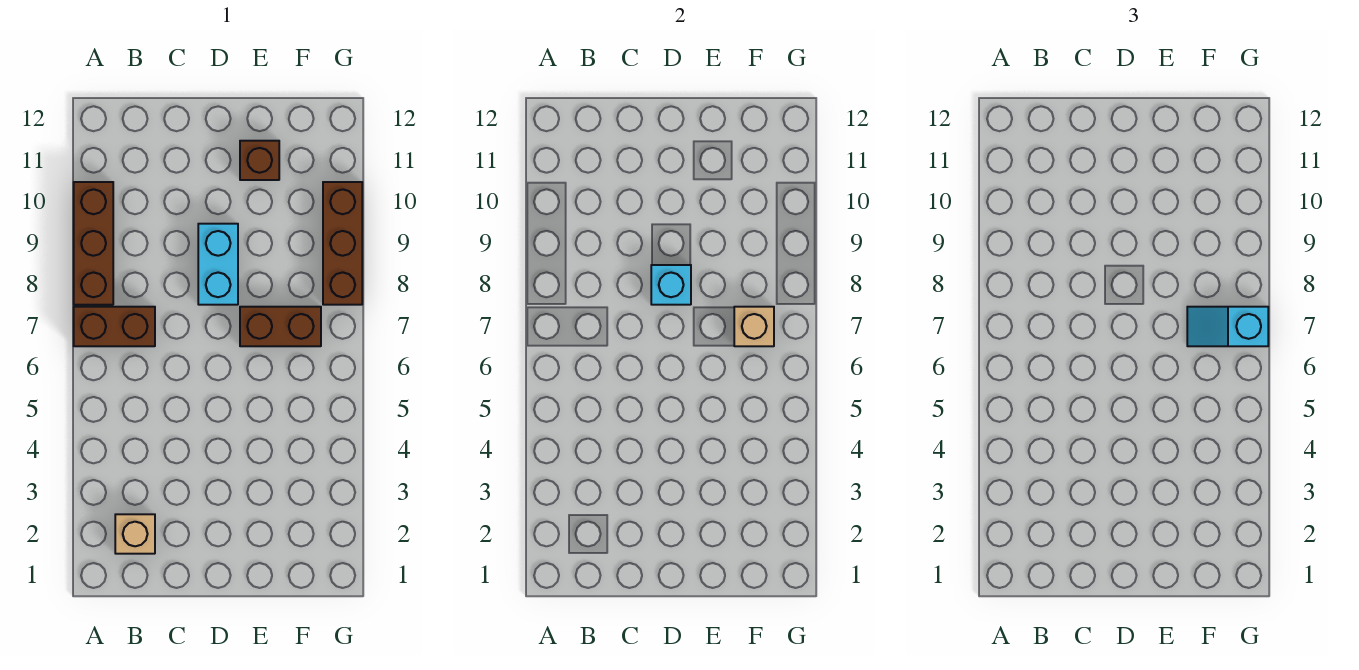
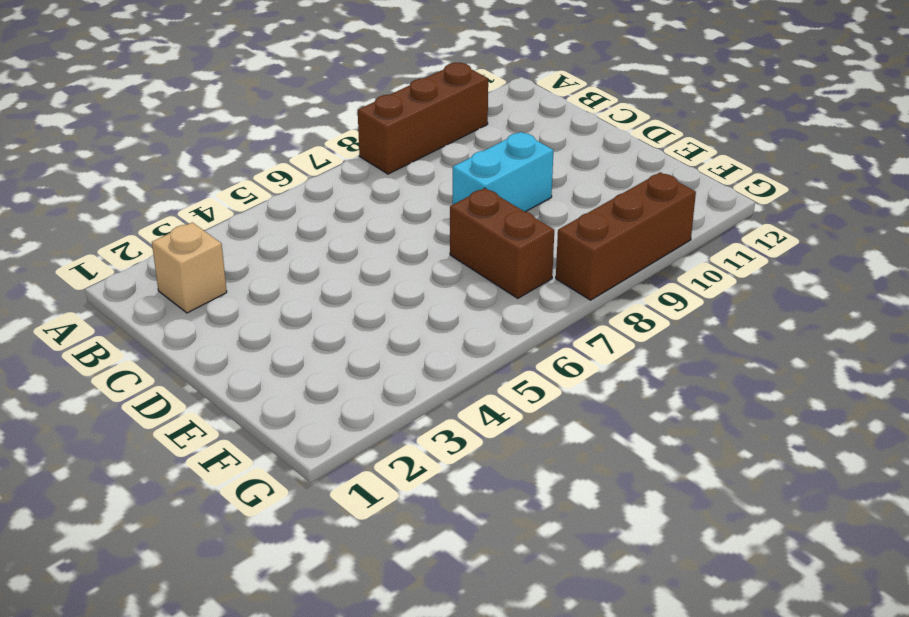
none -> brown 1x2 brick [74,307,155,346]
none -> brown 1x1 brick [240,141,279,180]

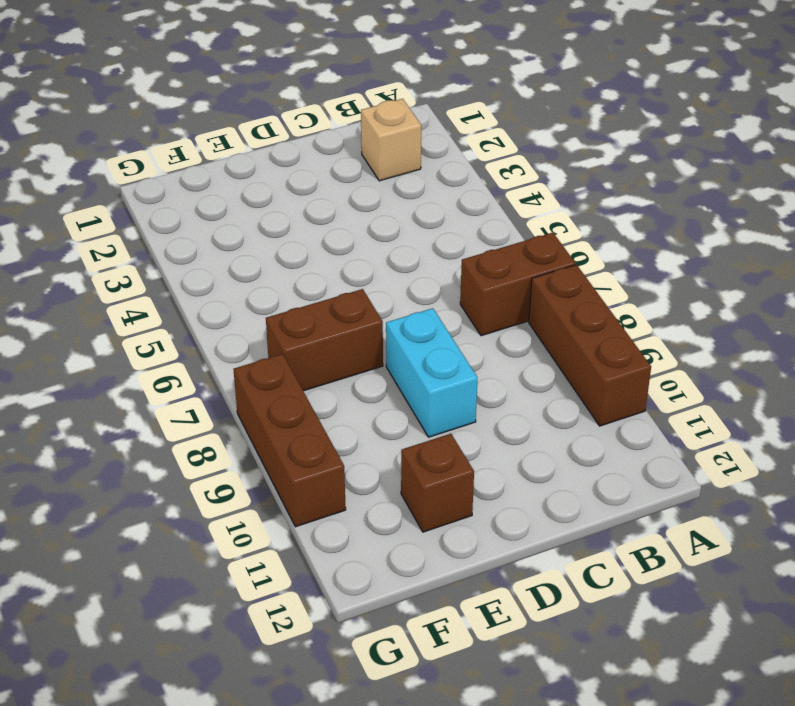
none -> cyan 1x1 brick [651,265,691,305]
none -> tan 1x1 brick [734,307,774,346]

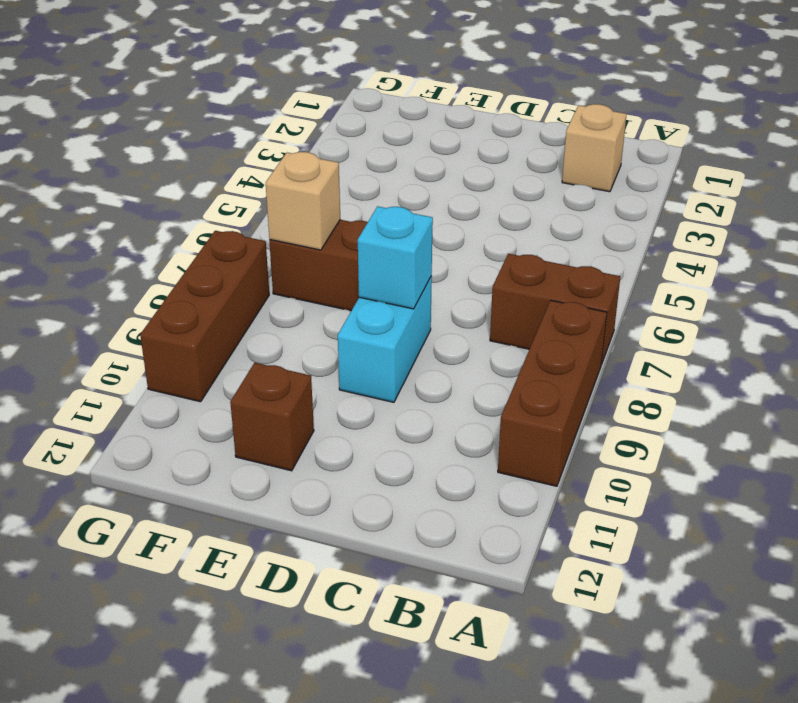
none -> cyan 1x2 slope [1187,307,1268,346]

